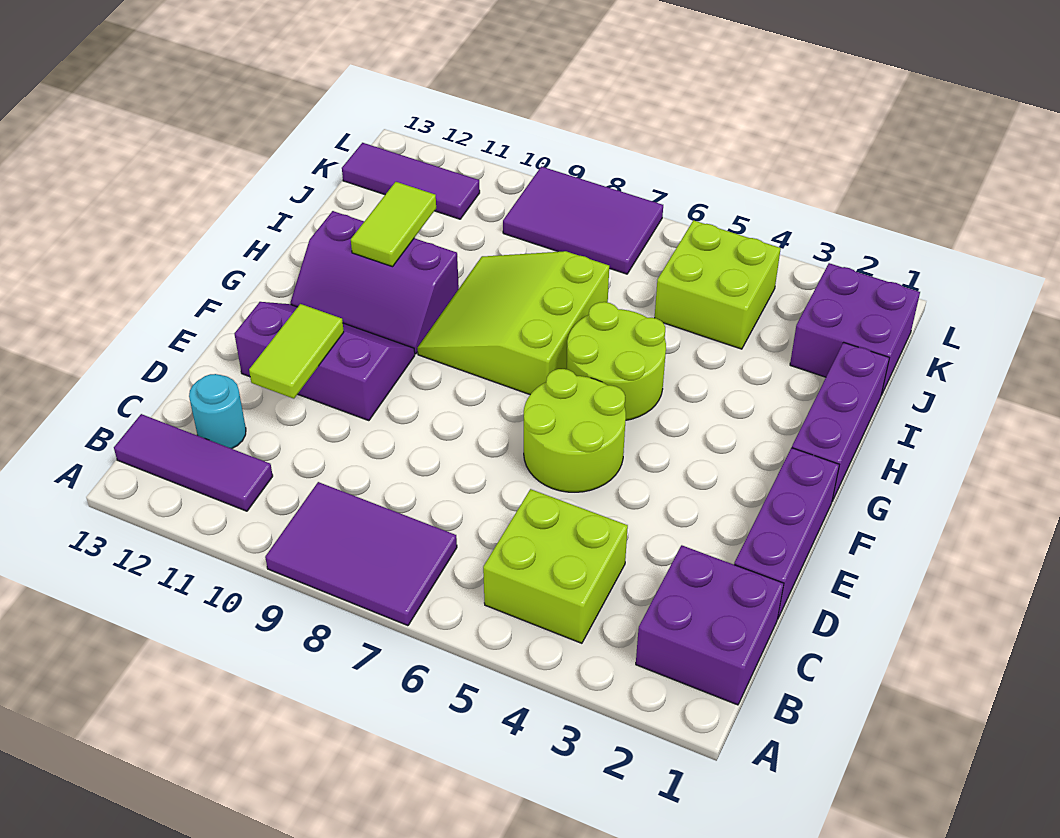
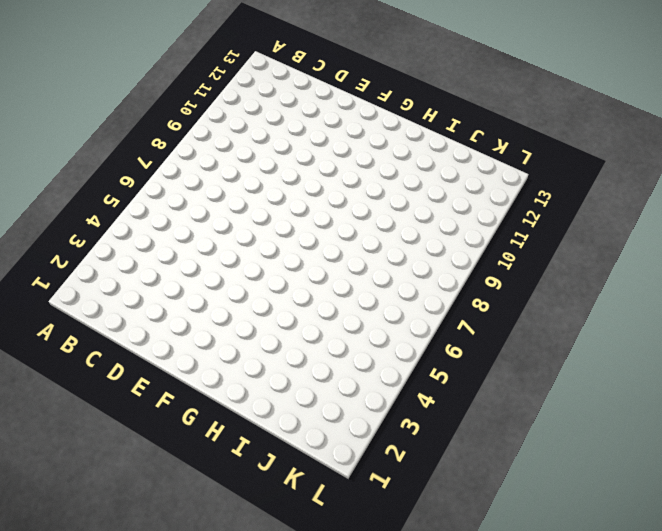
none -> purple 2x3 tile [265,482,457,626]
none -> purple 2x2 brick [636,545,784,705]
none -> lime 2x2 brick [483,489,628,643]

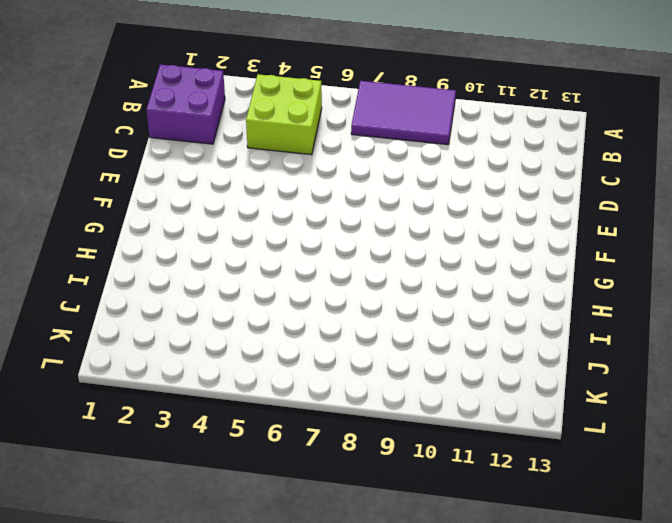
none -> purple 1x3 tile [114,414,273,511]
none -> cyan 1x1 round brick [189,374,246,449]
none -> purple 1x3 brick [734,448,839,618]

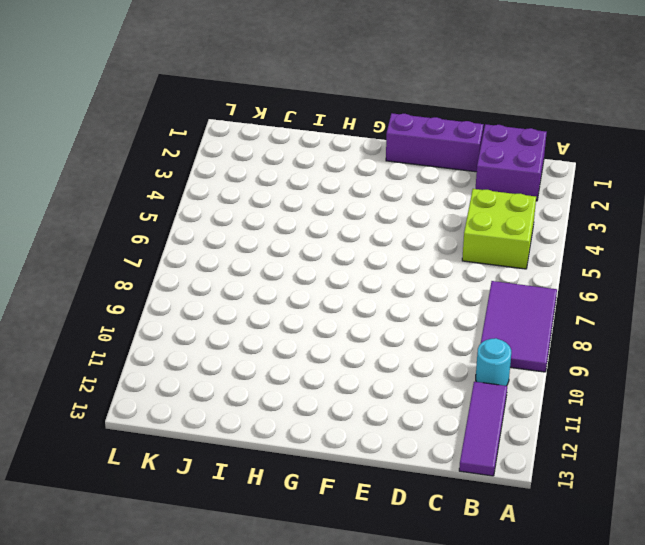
cyan 1x1 round brick [476,338,511,386] -> cyan 1x1 round brick moved to [189,374,246,449]
none -> lime 2x2 round brick [524,369,626,492]
none -> purple 2x3 slope [235,302,415,421]
none -> purple 1x3 brick [792,342,889,501]

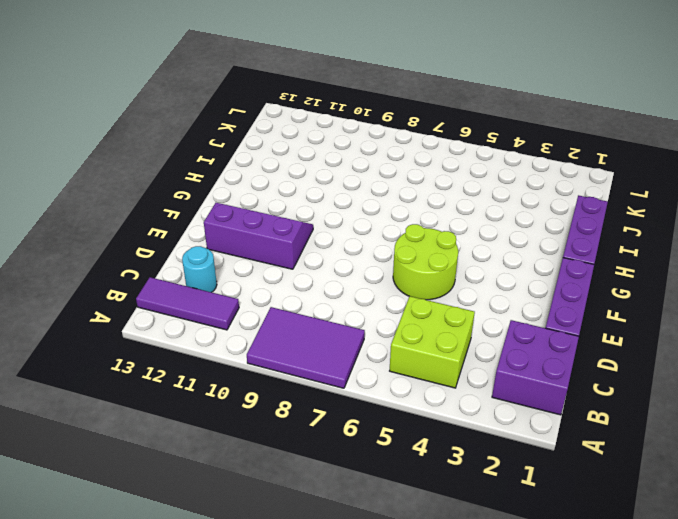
none -> lime 2x2 round brick [567,302,666,420]
none -> lime 3x3 slope [418,251,609,395]
none -> purple 2x3 slope [290,211,459,354]

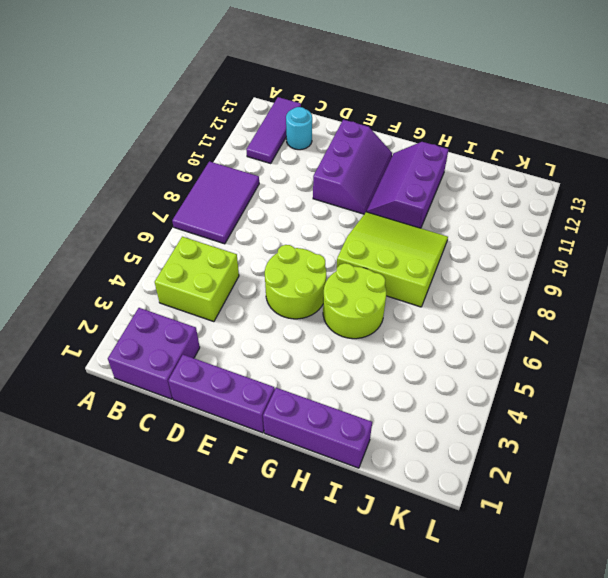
none -> purple 2x2 brick [790,263,920,396]
none -> lime 2x2 brick [655,220,781,349]
none -> purple 2x3 tile [503,166,663,274]

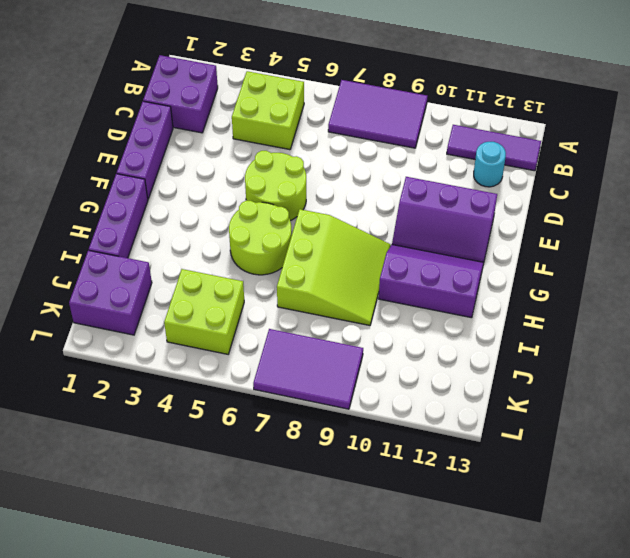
none -> purple 1x3 tile [342,143,480,219]
none -> lime 1x2 tile [249,304,344,399]
none -> lime 1x2 tile [351,182,436,267]

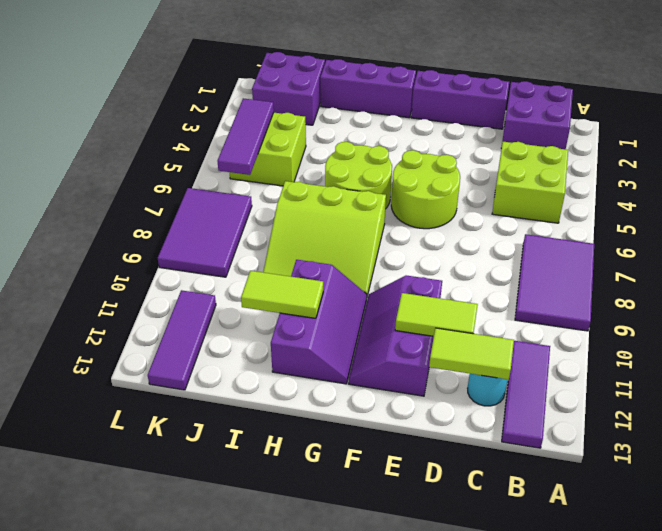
lime 1x2 tile [429,328,514,380] -> none
purple 1x3 tile [218,98,274,175] -> none

